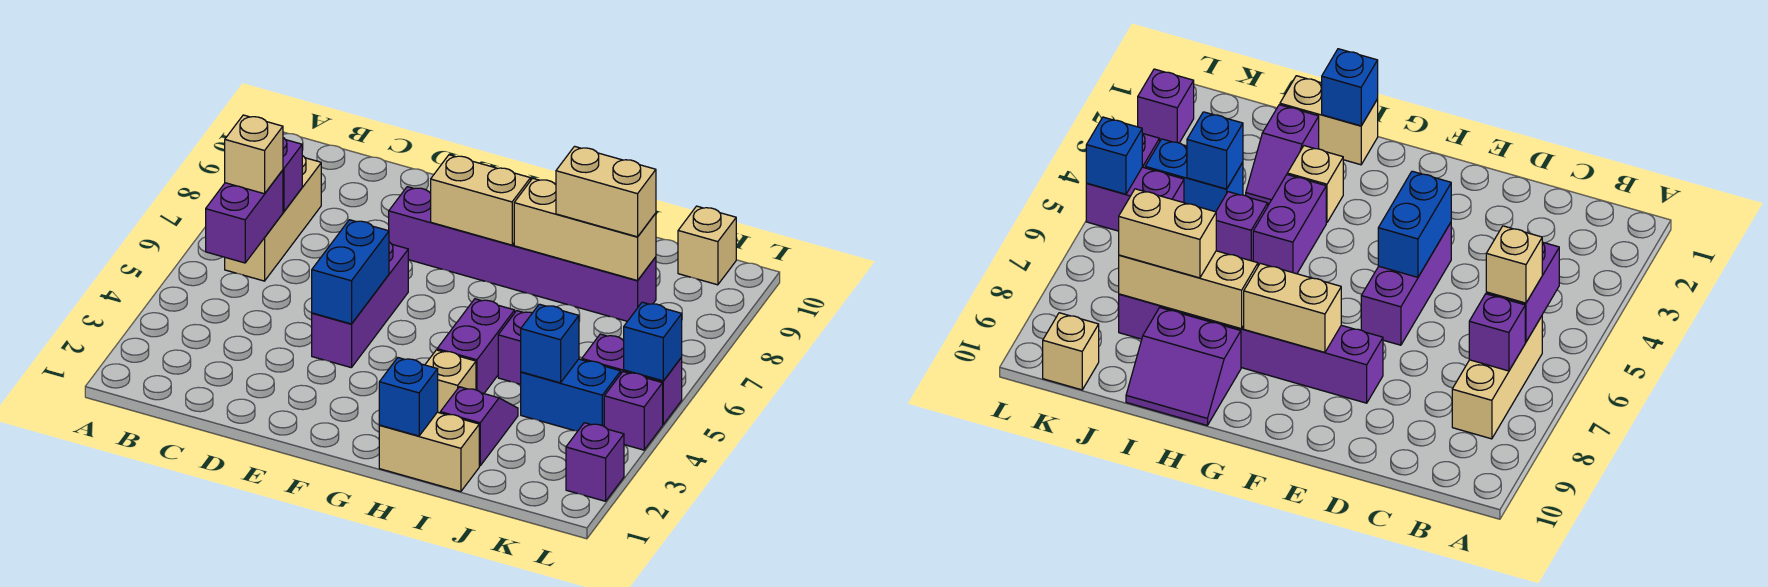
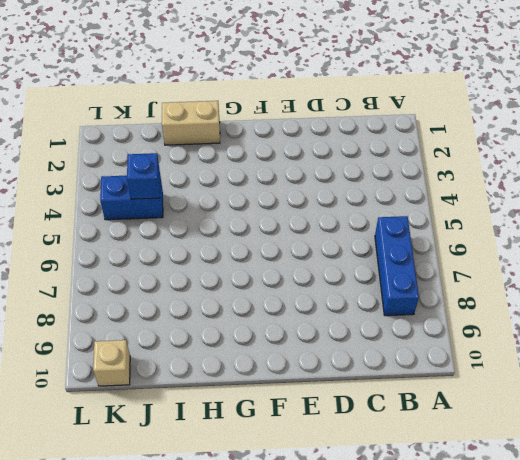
blue 1x3 brick [375,216,419,316] -> tan 1x3 brick [225,156,321,281]
none -> purple 1x3 brick [312,242,408,368]
none -> purple 1x6 brick [389,187,656,321]
none -> tan 1x1 brick [425,350,476,413]

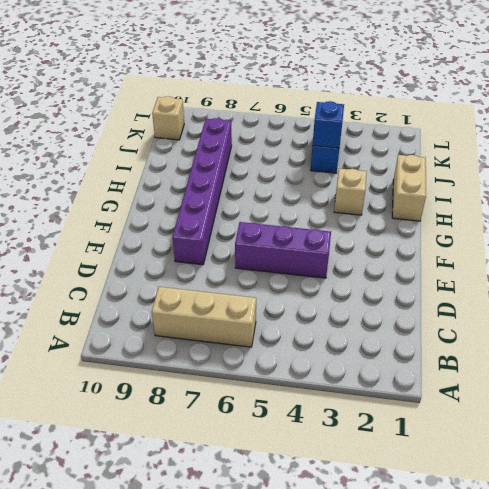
none -> purple 1x2 brick [437,299,515,393]
none -> purple 2x2 slope [1126,308,1241,425]
none -> purple 1x2 slope [440,387,518,466]

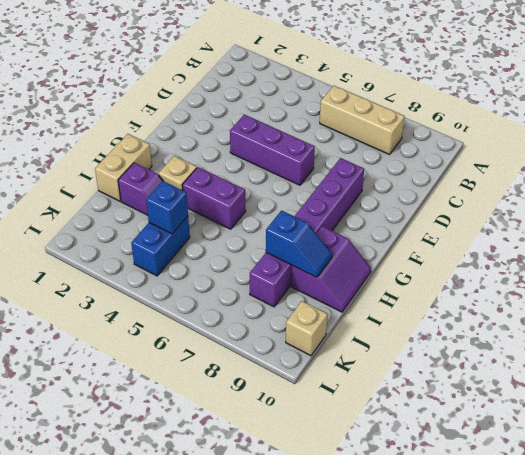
blue 1x2 slope [266,211,332,277] -> tan 1x3 brick [514,178,656,281]
none -> purple 1x1 brick [498,311,532,384]
none -> purple 1x2 brick [582,334,682,424]
none -> purple 1x1 brick [566,423,624,501]

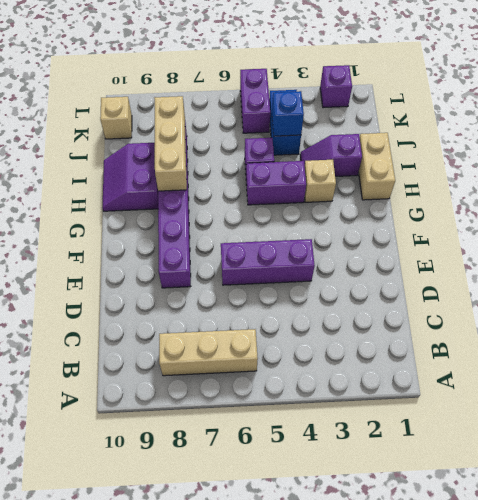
none -> purple 1x1 brick [604,372,663,450]
none -> purple 1x2 brick [206,170,283,263]
none -> purple 1x1 brick [283,138,302,212]

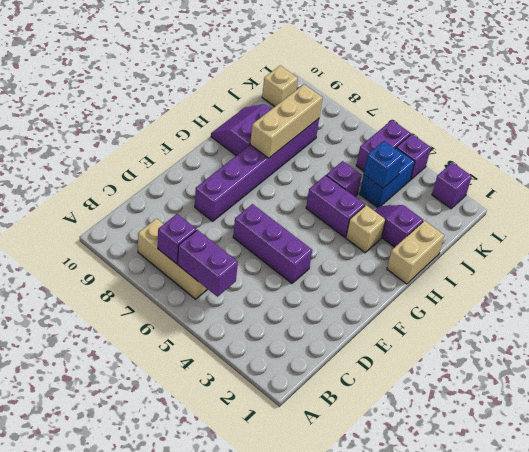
none -> blue 1x2 brick [312,220,389,324]
none -> tan 1x2 brick [431,155,531,245]
none -> blue 1x1 brick [379,358,438,436]

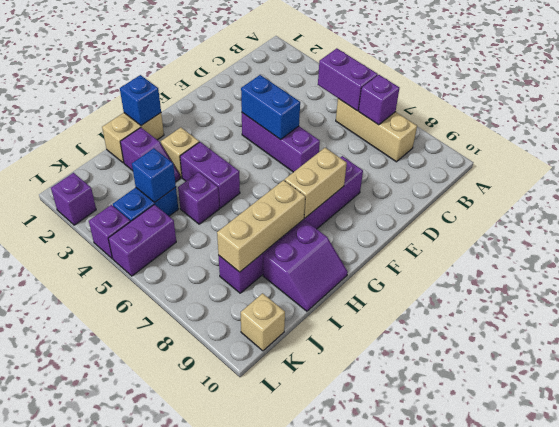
none -> blue 1x1 brick [624,302,682,381]
none -> tan 1x1 brick [225,115,283,194]
none -> tan 1x2 brick [556,146,656,237]

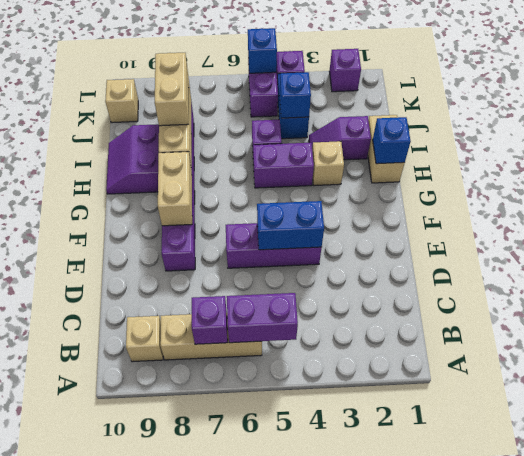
tan 1x1 brick [126,316,163,362] -> tan 1x1 brick moved to [225,115,283,194]

